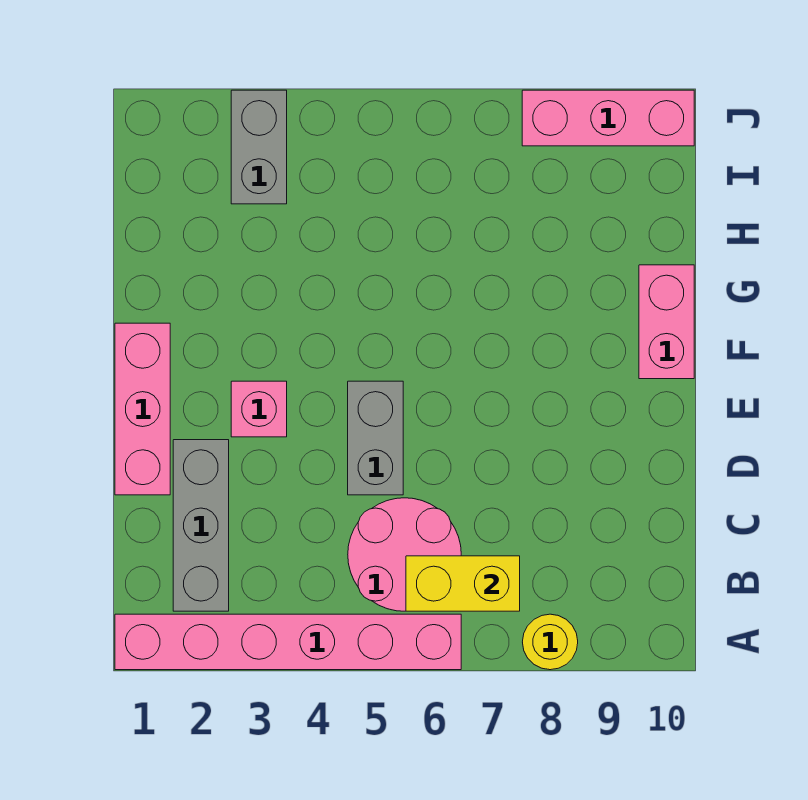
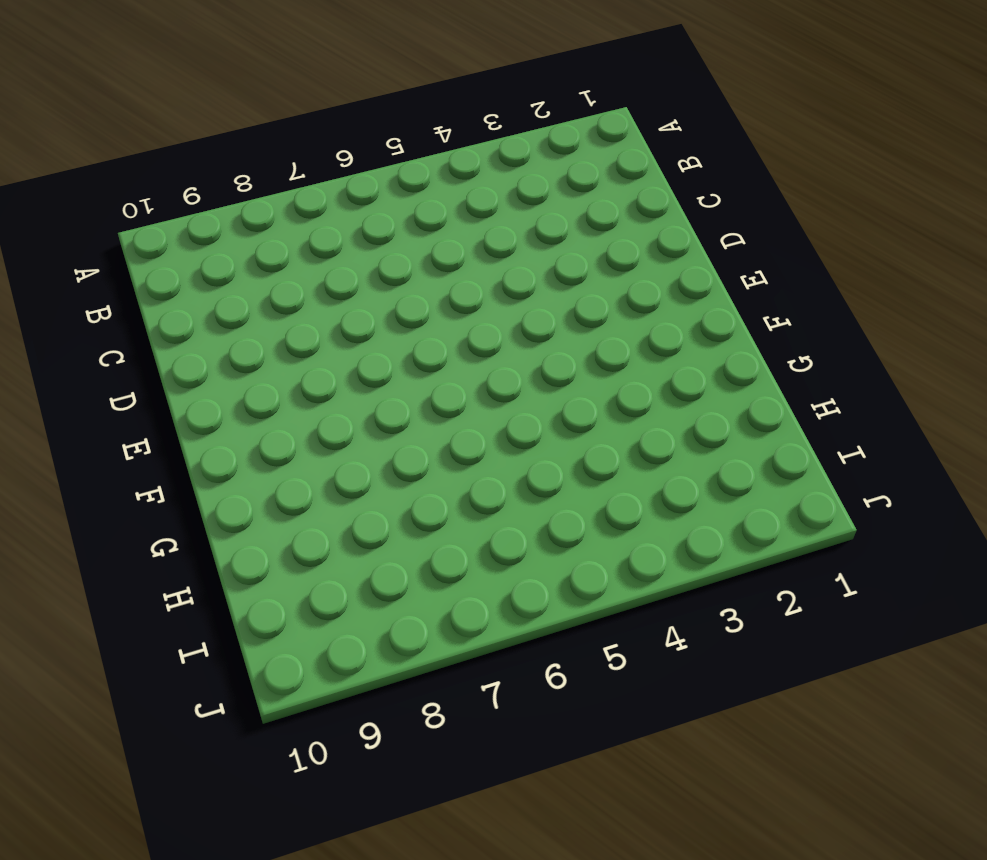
none -> pink 1x6 brick [115,614,461,670]
none -> yellow 1x1 round brick [523,614,578,670]

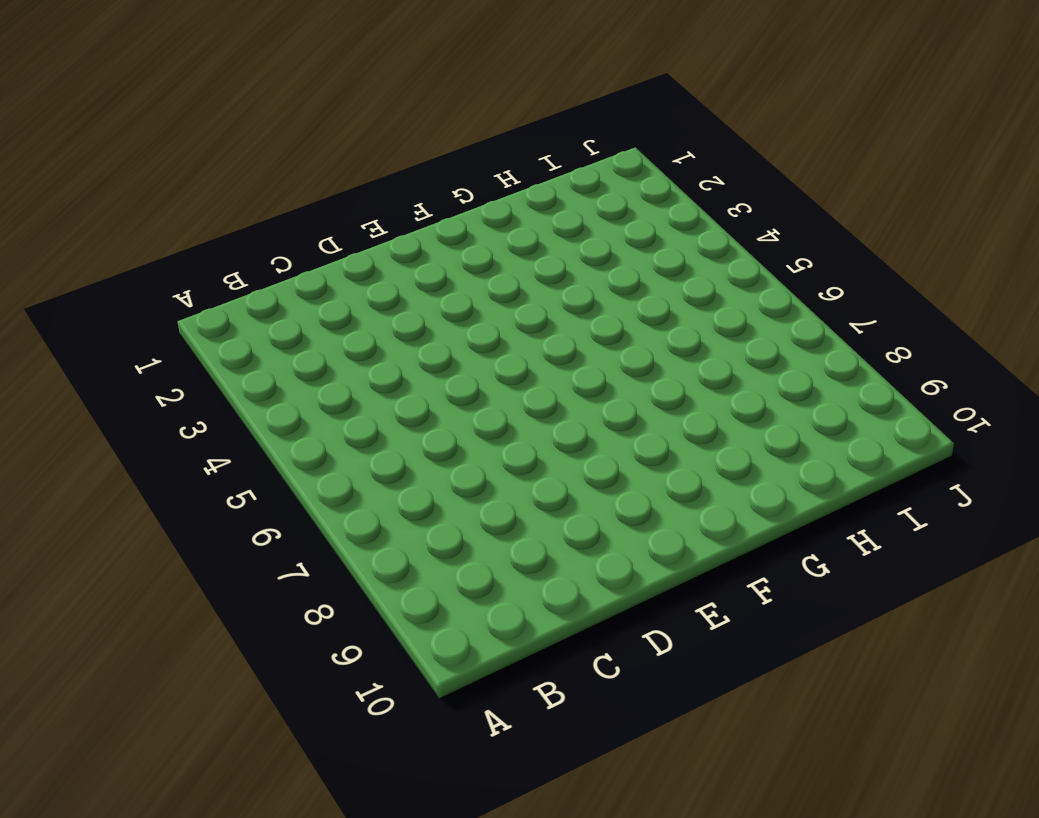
none -> pink 1x6 brick [115,614,461,670]
none -> yellow 1x1 round brick [523,614,578,670]

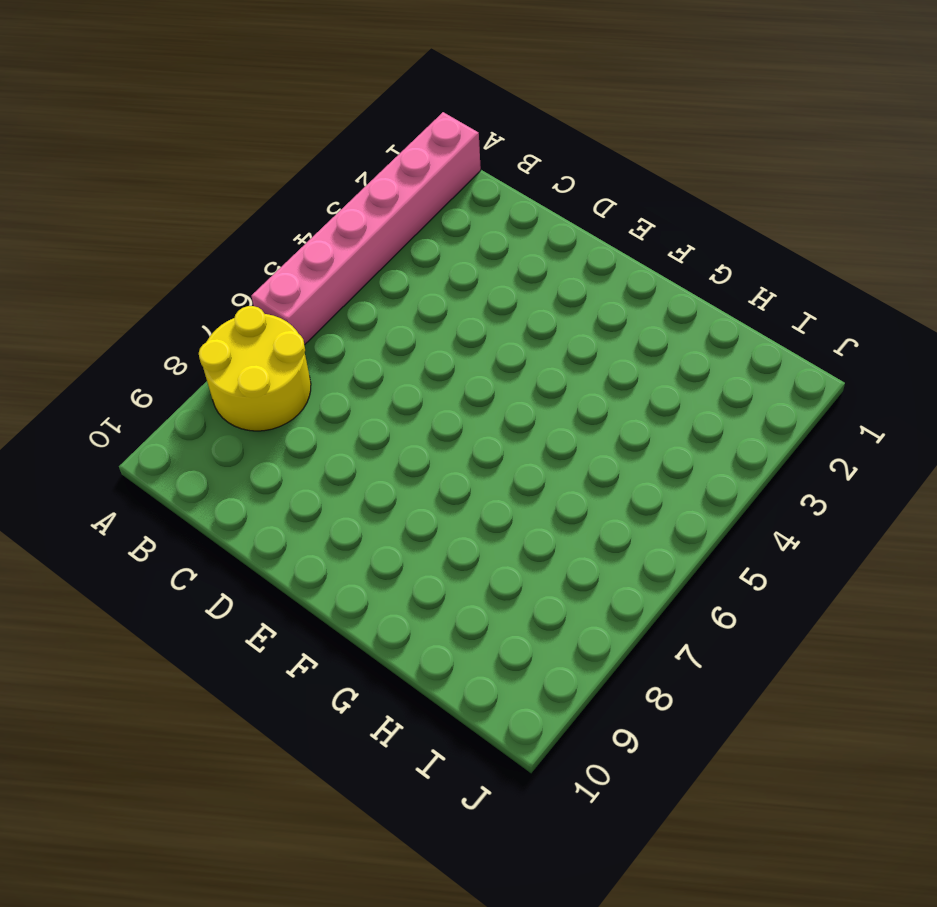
yellow 2x2 round brick [199,306,311,431] -> yellow 1x1 round brick [523,614,578,670]
none -> grey 1x3 brick [173,440,229,611]
none -> pink 2x2 round brick [348,498,461,611]

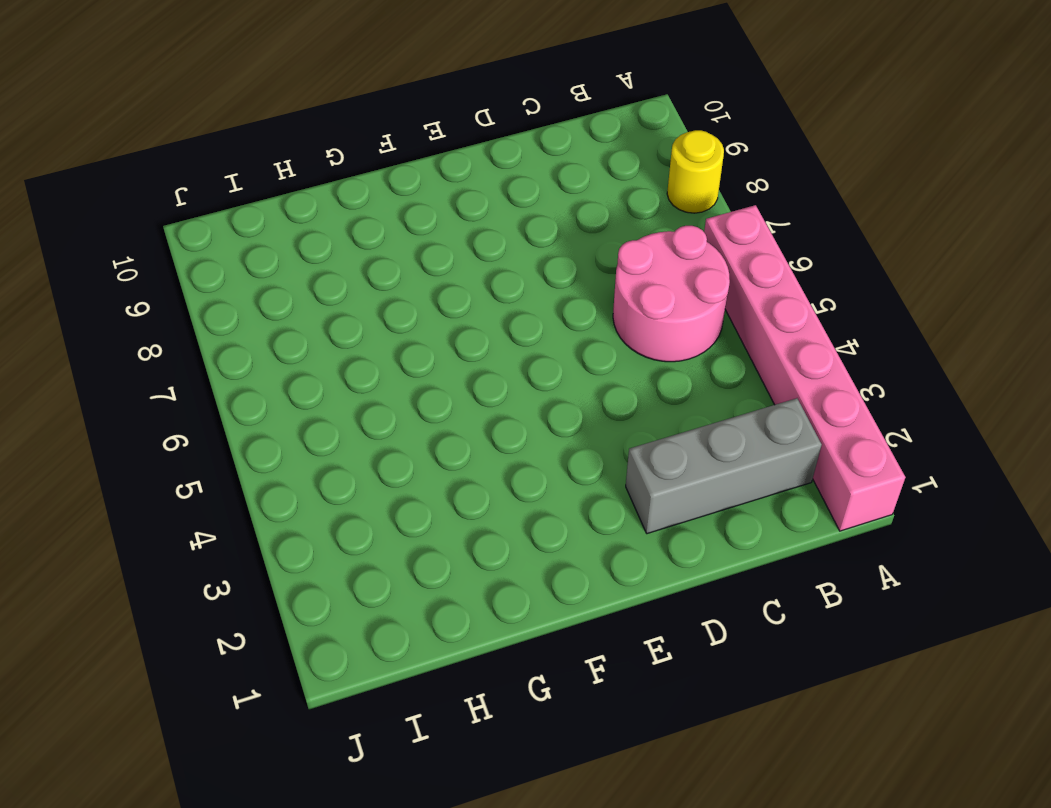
none -> pink 1x3 brick [115,323,170,495]
none -> grey 1x2 brick [348,381,403,495]

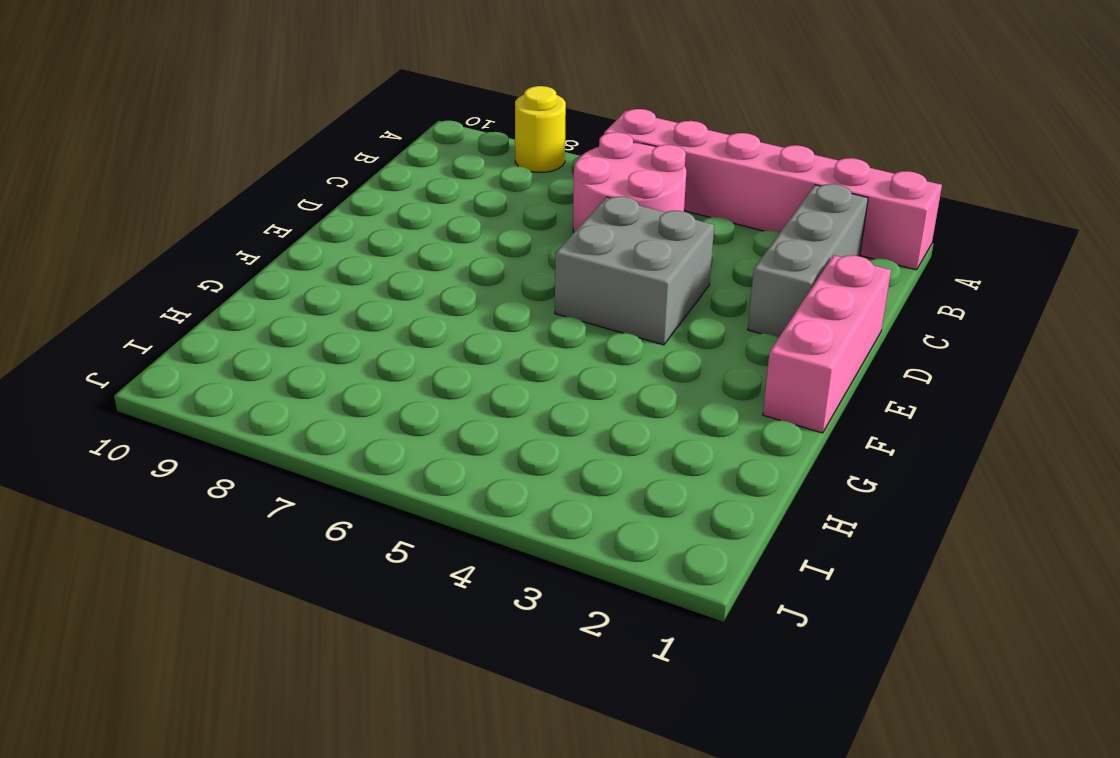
grey 2x2 brick [555,197,714,345] -> grey 1x2 brick [348,381,403,495]
none -> pink 1x1 brick [231,381,287,437]
none -> pink 1x2 brick [639,265,694,379]

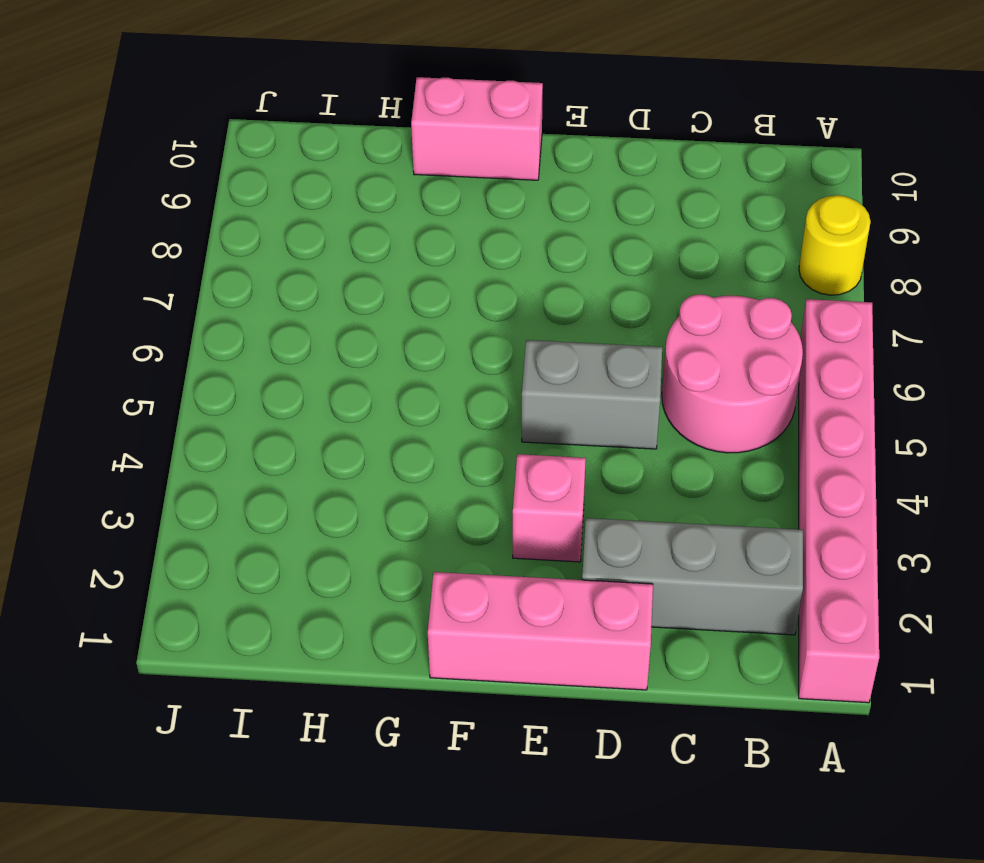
none -> grey 1x2 brick [231,90,287,204]
none -> pink 1x3 brick [522,90,694,146]

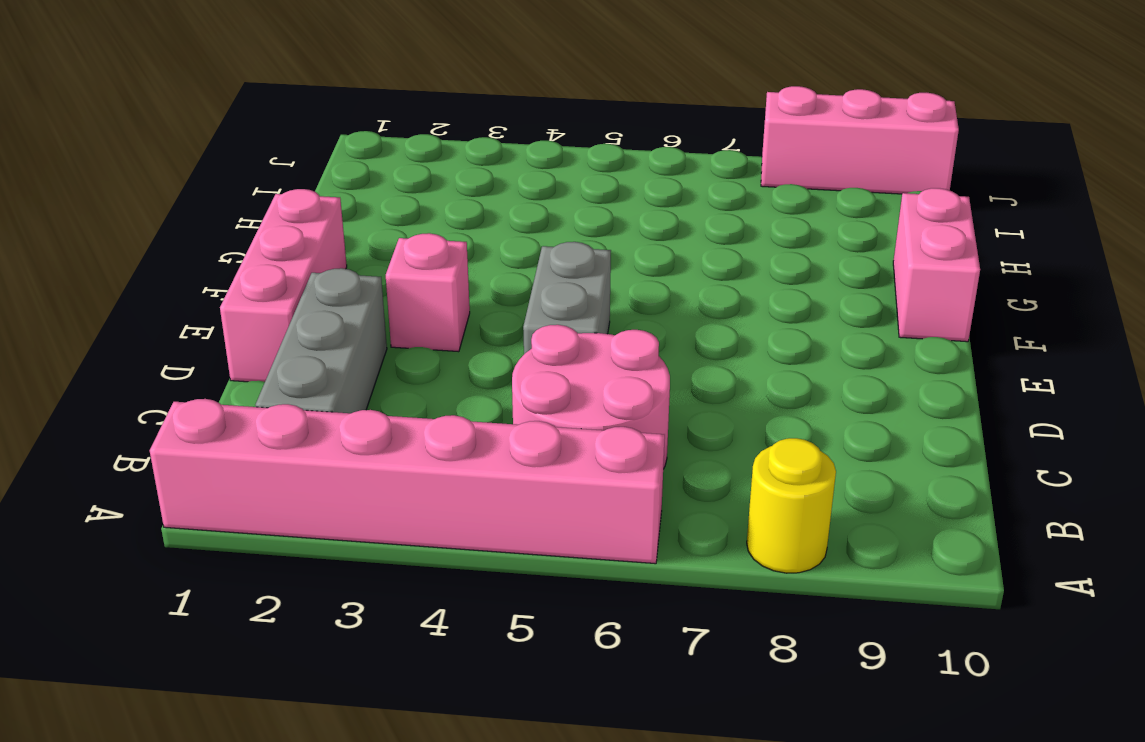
none -> grey 1x2 brick [231,90,287,204]
none -> yellow 1x2 brick [406,556,520,611]

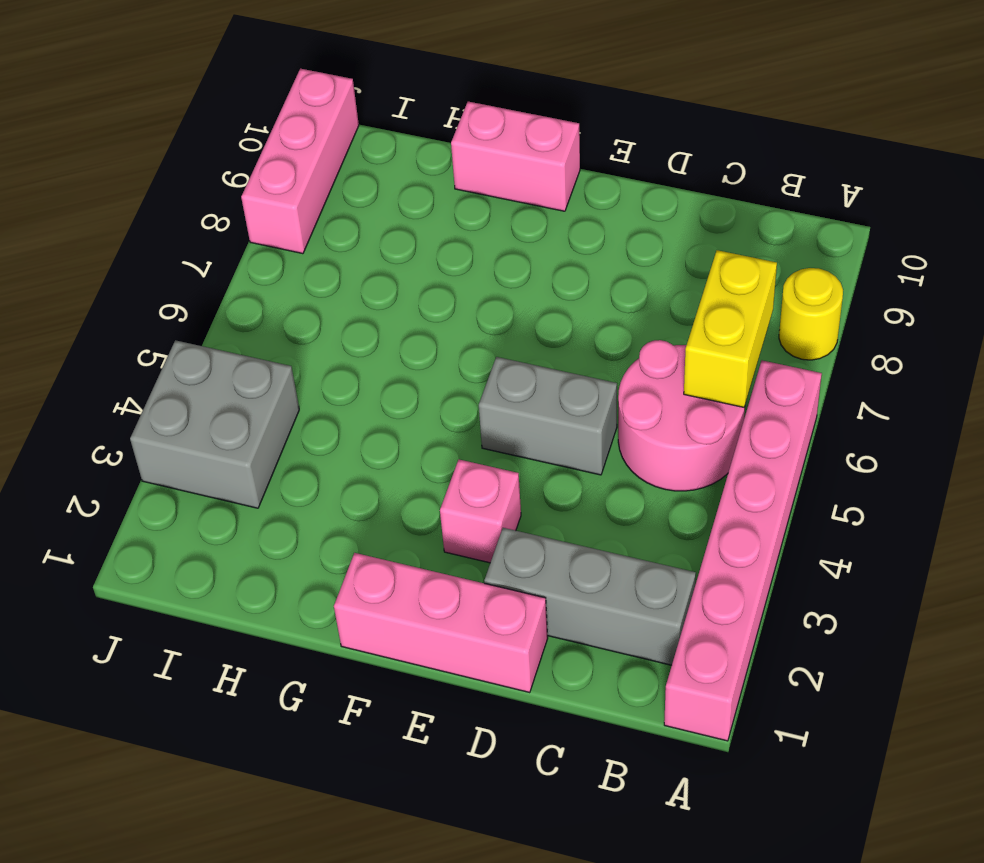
grey 2x2 brick [130,340,299,508] -> grey 1x2 brick [231,90,287,204]

